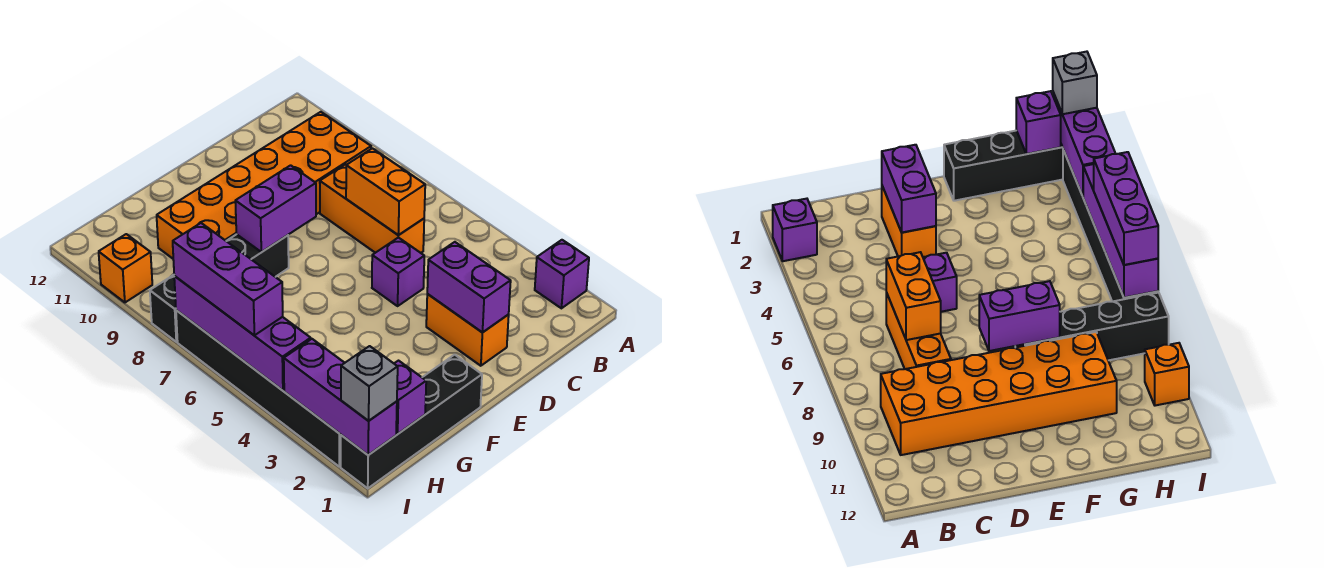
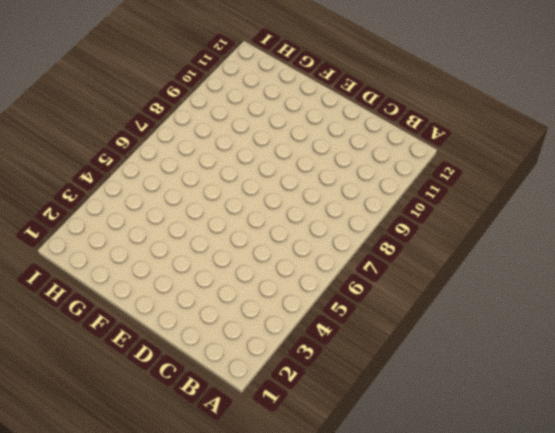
none -> purple 1x1 brick [535,240,589,308]
none -> orange 2x6 brick [157,112,371,259]
none -> orange 1x3 brick [320,164,424,253]

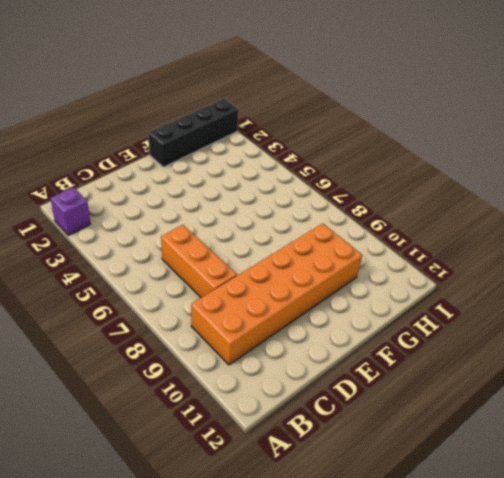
none -> orange 1x2 brick [426,294,509,366]
none -> purple 1x1 brick [372,237,424,306]
none -> black 1x4 brick [150,234,289,342]

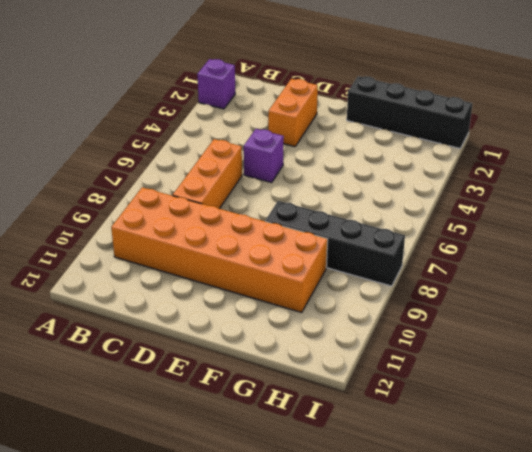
none -> black 1x6 brick [176,310,341,466]
none -> orange 1x1 brick [99,234,152,302]
none -> orange 1x2 brick [346,148,425,235]

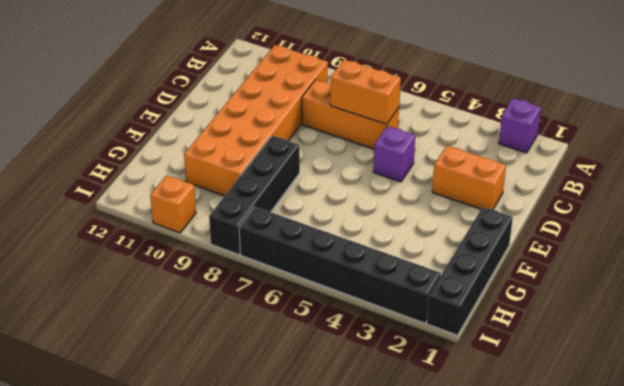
none -> purple 1x2 brick [427,242,511,333]
none -> purple 1x2 brick [235,165,316,252]
none -> purple 1x1 brick [394,361,426,434]

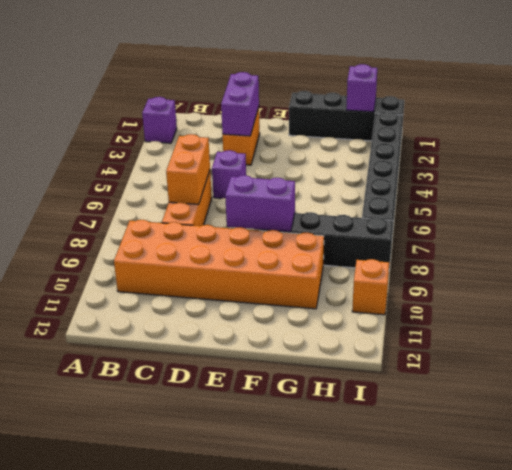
none -> purple 1x3 brick [284,339,397,455]
none -> purple 1x4 brick [174,276,311,390]
none -> grey 1x1 brick [341,346,398,421]

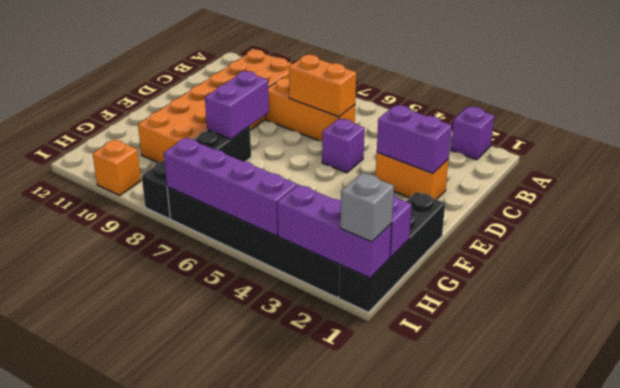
none -> purple 1x3 brick [173,223,283,335]

